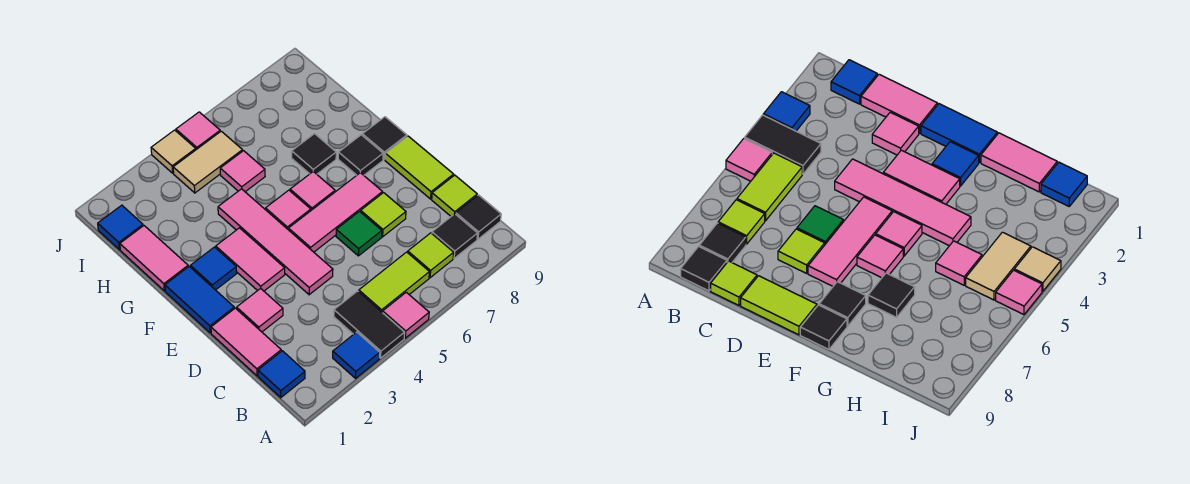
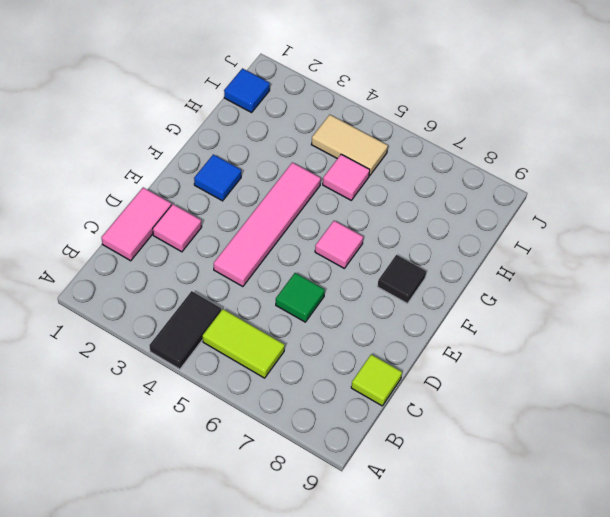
none -> blue 1x1 tile [333,332,380,378]
none -> pink 1x1 tile [383,292,429,338]
none -> blue 1x1 tile [258,351,305,398]
none -> lime 1x1 tile [408,233,454,278]

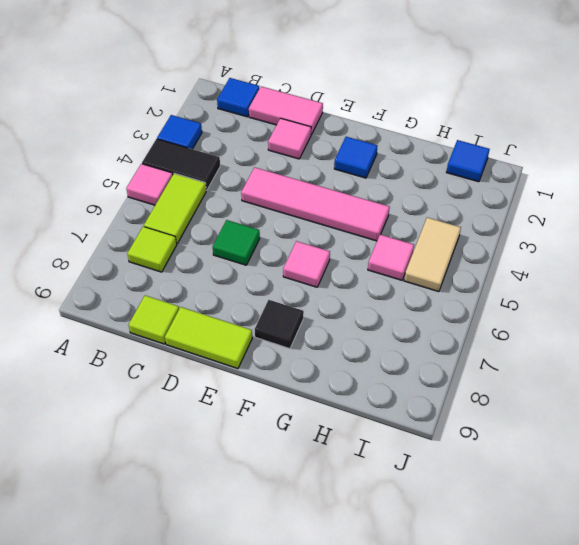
none -> black 1x1 tile [432,214,478,258]
none -> black 1x1 tile [456,195,501,239]
none -> lime 1x1 tile [361,193,406,237]
none -> blue 1x2 tile [165,266,234,333]

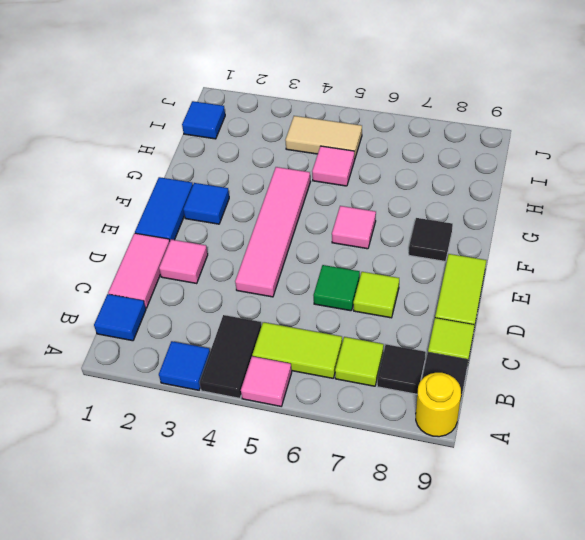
yellow 1x1 round brick [416,373,461,437] -> none
none -> pink 1x2 tile [216,228,285,291]
none -> pink 1x3 tile [289,173,382,252]
none -> pink 1x1 tile [266,190,311,230]
none -> black 1x1 tile [362,117,407,159]

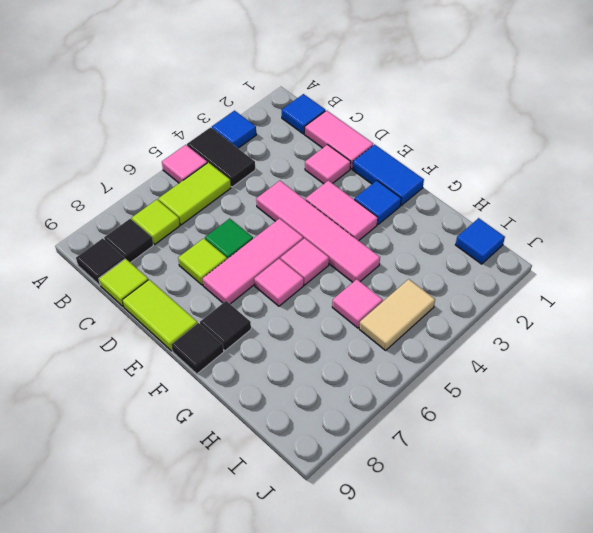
none -> pink 1x2 tile [120,226,188,291]
none -> black 1x1 tile [292,134,336,174]
none -> tan 1x1 tile [151,130,196,173]
none -> pink 1x1 tile [176,112,220,150]

